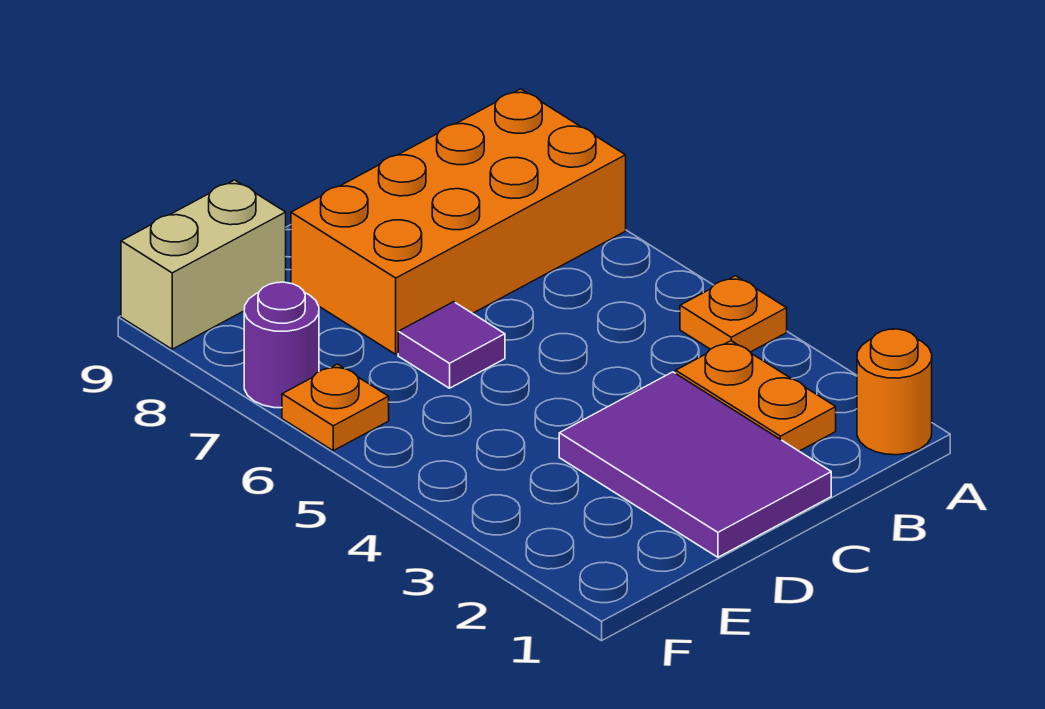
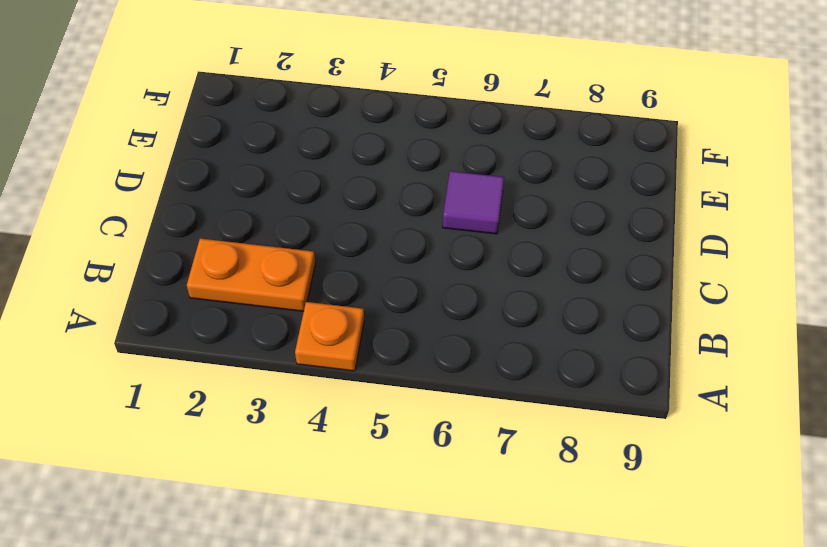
none -> orange 1x1 round brick [857,329,932,455]
none -> orange 2x4 brick [291,89,626,354]

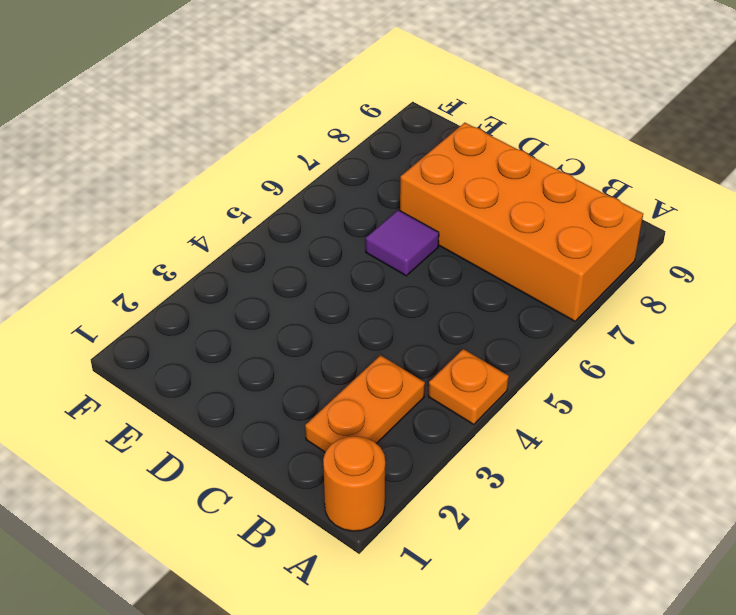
none -> purple 2x3 tile [559,372,831,557]
none -> tan 1x2 brick [121,180,286,349]

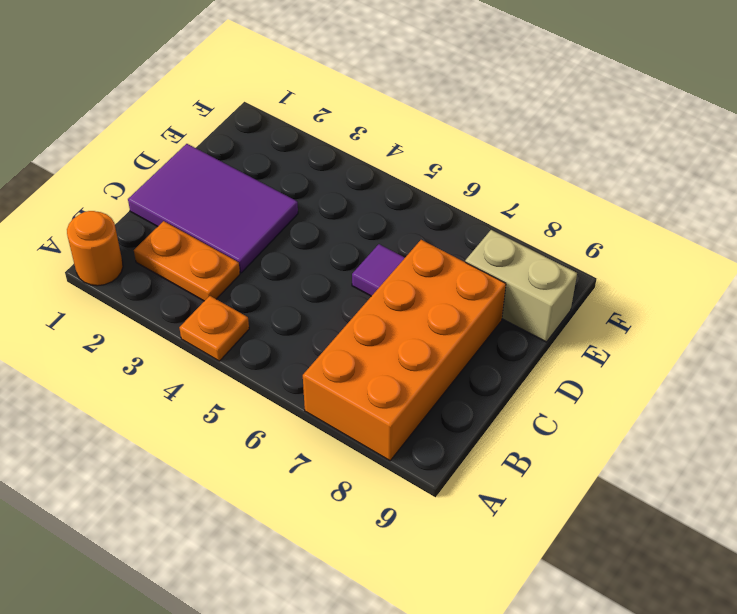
tan 1x2 brick [465,230,577,342] -> tan 1x2 brick turned to [121,180,286,349]
none -> orange 1x1 plate [282,364,389,451]
none -> purple 1x1 round brick [244,282,319,408]

